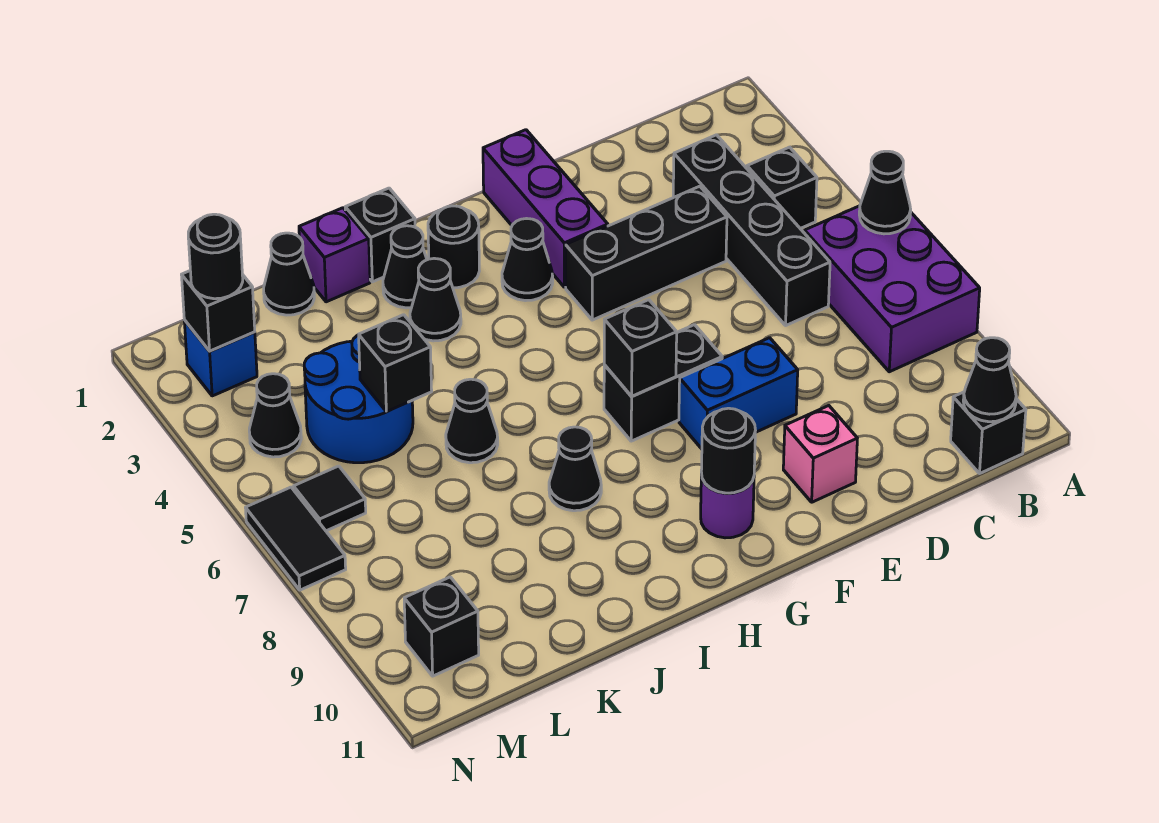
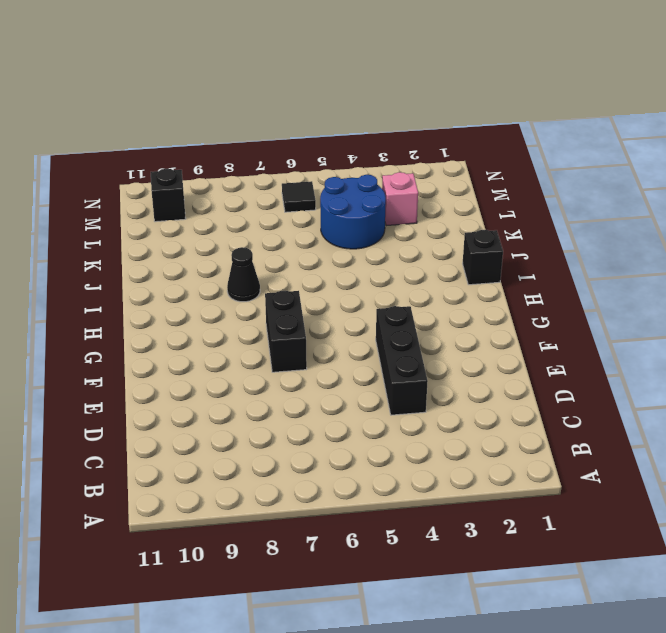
pink 1x1 brick [382,172,418,226] -> pink 1x1 brick moved to [783,406,857,502]
none -> purple 2x3 brick [804,206,980,372]
none -> black 1x1 brick [747,147,817,229]
none -> black 1x1 brick [951,392,1026,473]
none -> black 1x4 brick [673,135,830,325]

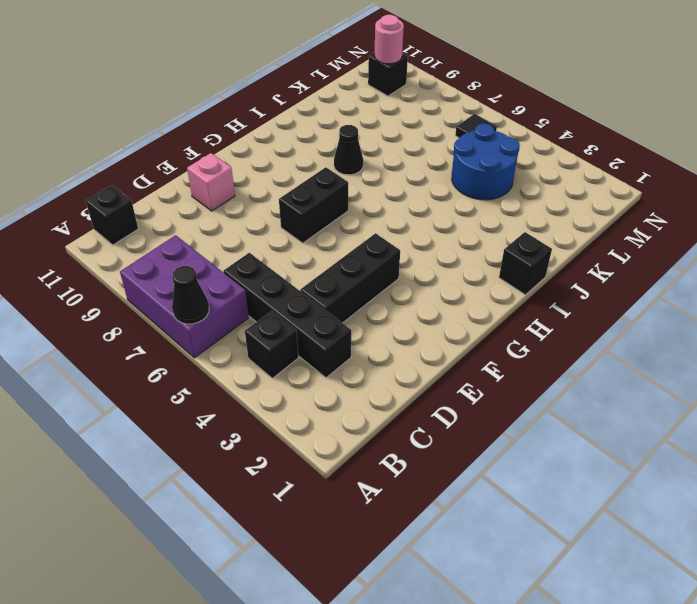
pink 1x1 round brick [374,15,404,64] -> none
none -> blue 1x2 brick [679,338,798,449]
none -> purple 1x3 brick [483,130,608,287]
none -> black 1x1 cone [502,219,553,301]
none -> purple 1x1 round brick [701,473,754,538]

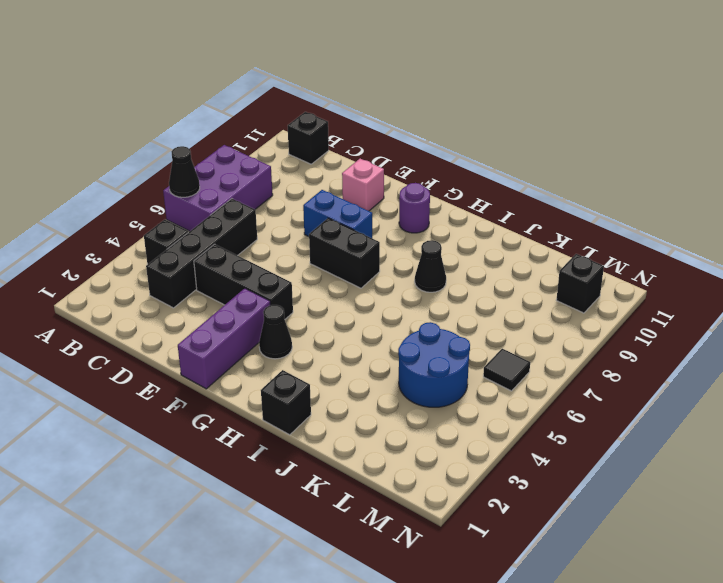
none -> black 1x1 round brick [428,206,479,288]
none -> black 1x1 cone [383,226,427,308]
none -> black 1x1 cone [410,258,461,341]
none -> purple 1x1 brick [299,208,370,302]

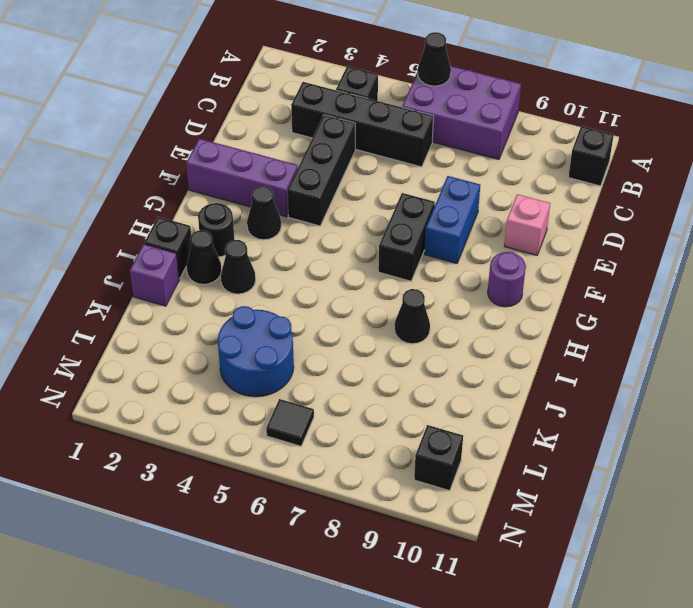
none -> black 1x1 cone [446,379,498,463]
none -> black 1x1 cone [264,233,314,315]
none -> blue 1x1 brick [184,320,257,396]
none -> black 1x1 cone [249,374,301,457]

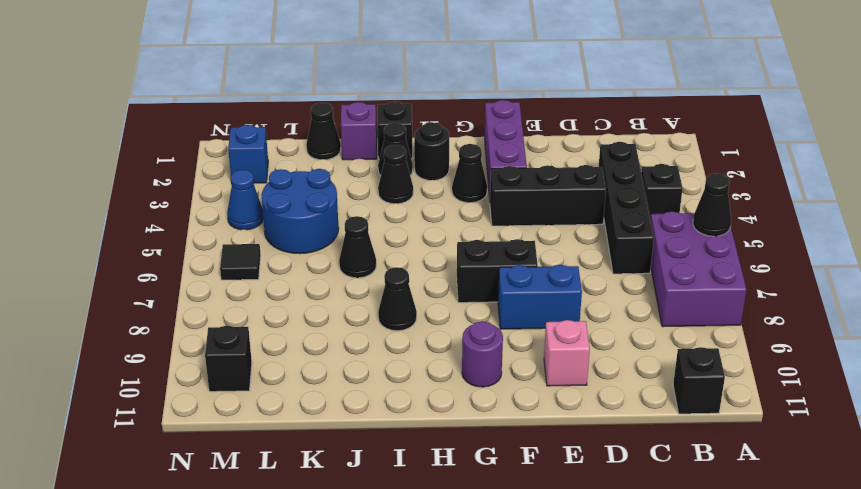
blue 1x1 cone [227,170,263,230] -> black 1x1 cone [249,374,301,457]
none -> black 1x2 tile [246,487,346,590]
none -> black 1x1 cone [963,338,1016,422]
none -> black 1x1 brick [604,300,677,396]
none -> black 1x1 round brick [701,408,755,493]

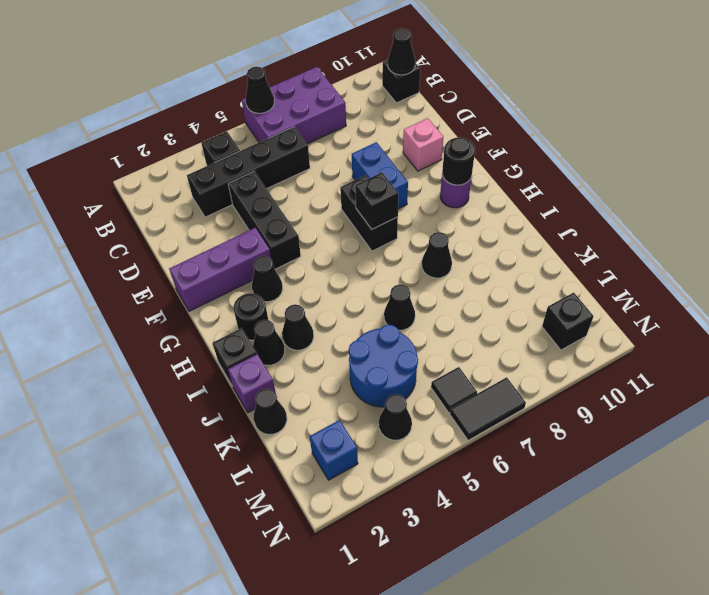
none -> black 1x1 brick [359,315,432,412]
none -> black 1x1 brick [182,271,255,351]
none -> black 1x1 round brick [188,214,243,299]

